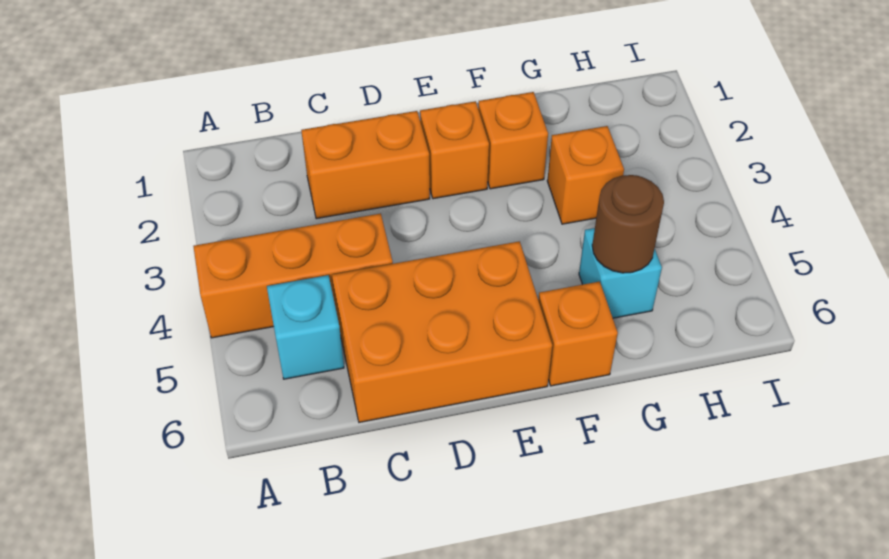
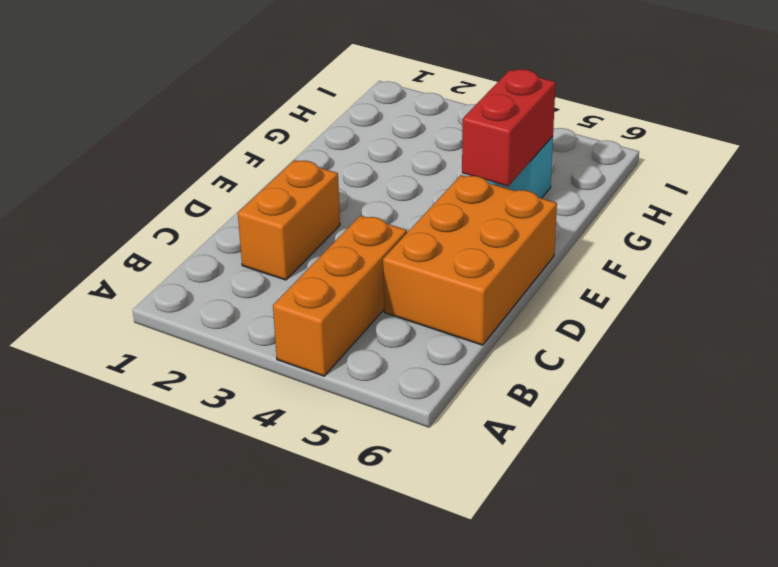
red 1x2 brick [462,69,556,186] -> brown 1x1 round brick [592,175,664,273]
none -> cyan 1x1 brick [267,275,344,379]
none -> orange 1x1 brick [420,101,489,199]

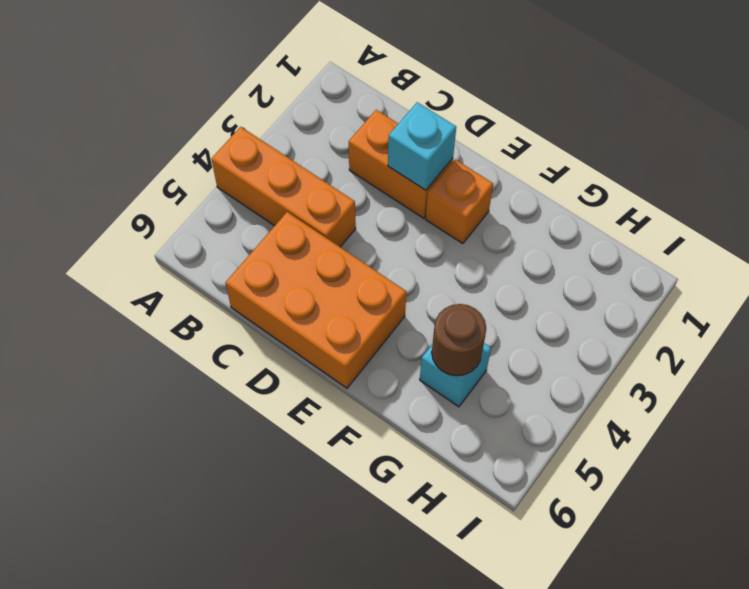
cyan 1x1 brick [388,102,456,190] -> cyan 1x1 brick moved to [267,275,344,379]
none -> orange 1x1 brick [478,92,548,189]
none -> orange 1x1 brick [538,282,618,386]

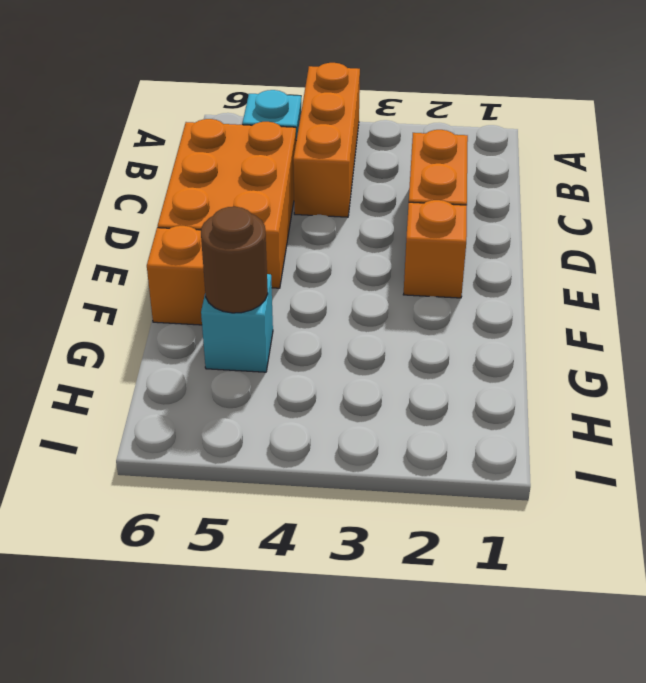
none -> orange 1x1 brick [478,92,548,189]
none -> orange 1x1 brick [547,126,624,224]

